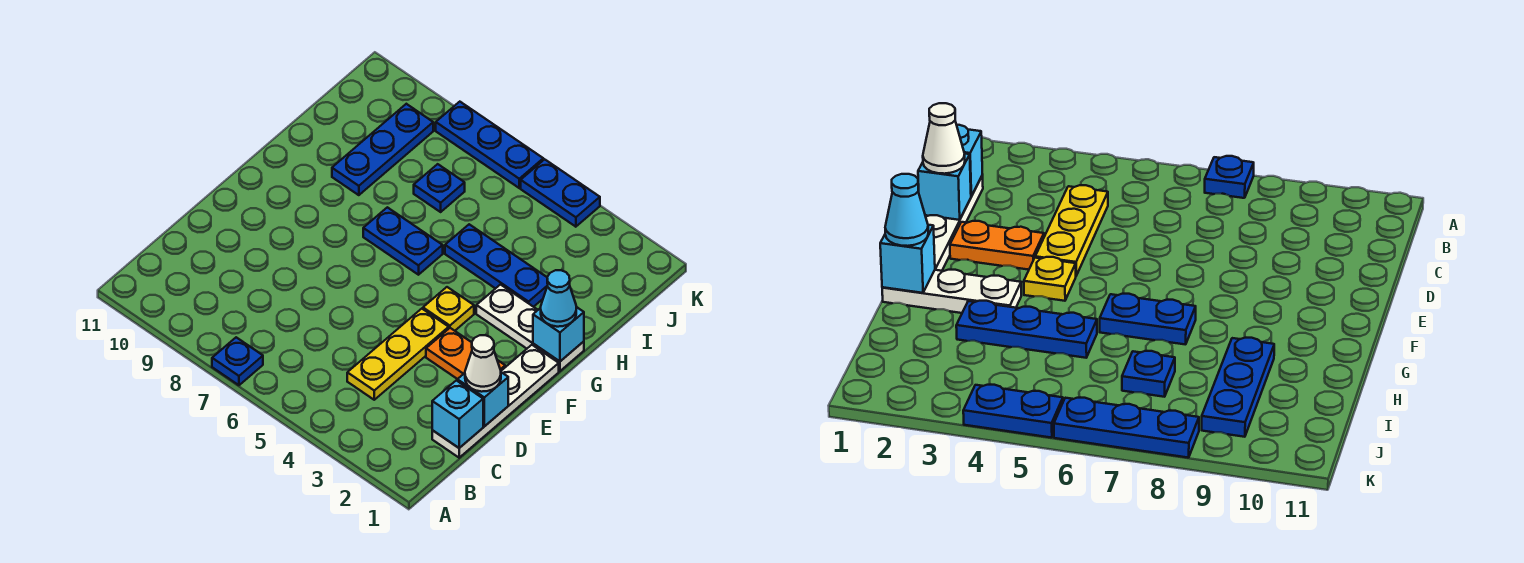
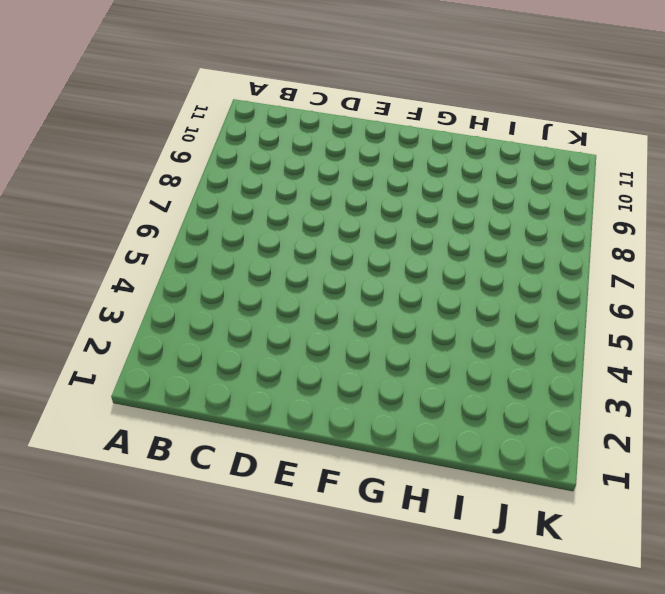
none -> blue 1x1 plate [212,337,263,385]
none -> white 1x4 plate [432,345,559,458]
none -> yellow 1x3 plate [347,309,449,400]

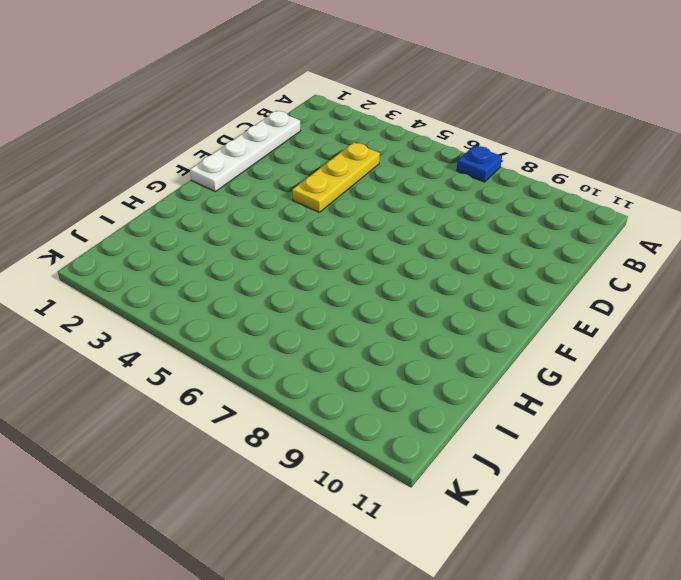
none -> orange 1x2 plate [426,328,505,379]
none -> yellow 1x1 plate [423,287,474,331]
none -> white 1x3 plate [476,285,584,371]

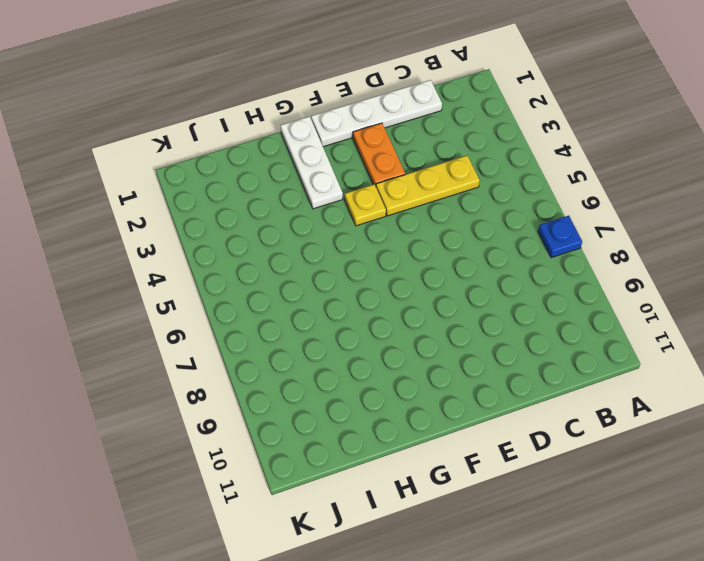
none -> blue 1x2 plate [363,207,443,275]
none -> blue 1x3 plate [445,224,548,307]
none -> blue 1x3 plate [332,104,433,195]

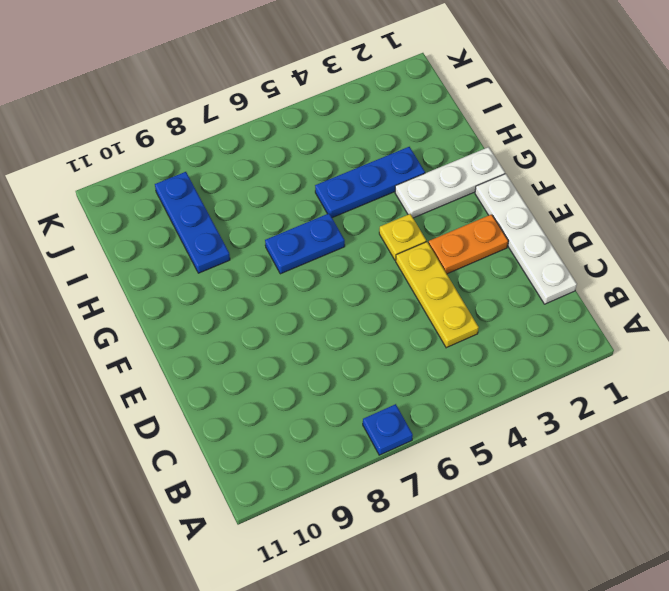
none -> blue 1x1 plate [414,164,465,212]
none -> blue 1x2 plate [521,159,600,227]
none -> blue 1x3 plate [436,102,543,188]

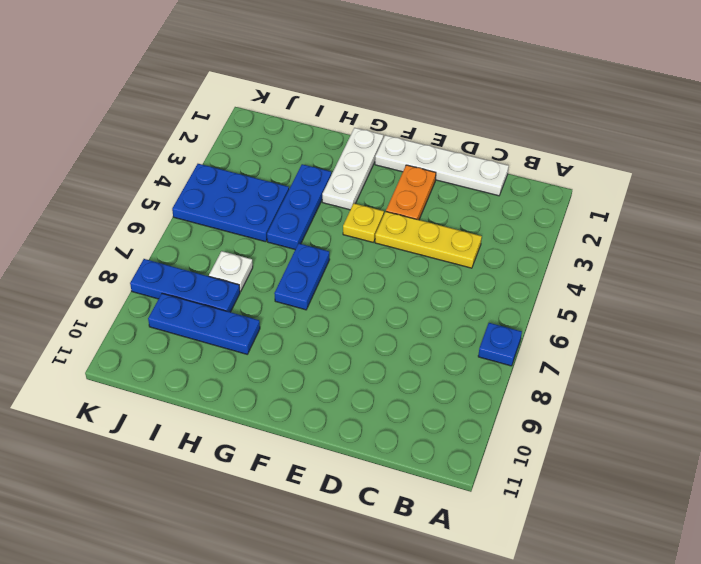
blue 2x3 plate [172,164,289,242] -> blue 1x2 plate [521,159,600,227]
white 1x1 plate [209,251,253,292] -> blue 1x1 plate [414,164,465,212]
blue 1x3 plate [130,259,240,312] -> blue 1x3 plate turned to [436,102,543,188]
none -> cyan 1x1 brick [432,380,483,448]
none -> cyan 1x1 brick [457,372,508,426]
none -> cyan 1x1 brick [533,307,584,361]

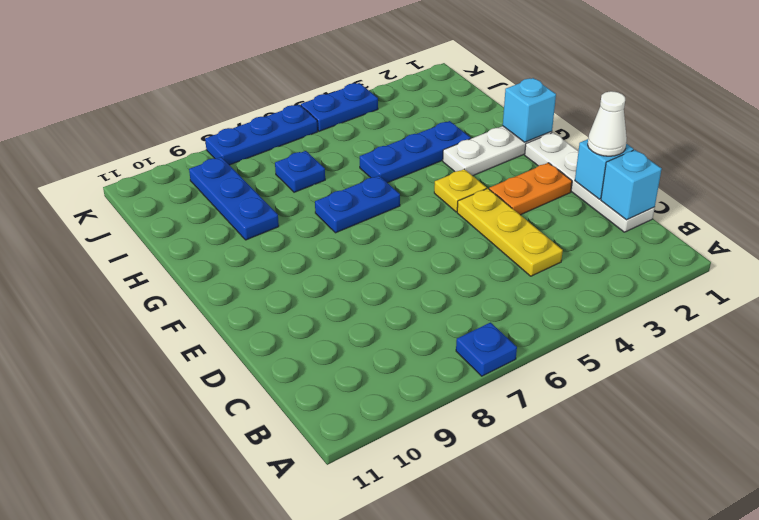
none -> cyan 1x1 cone [541,270,576,327]

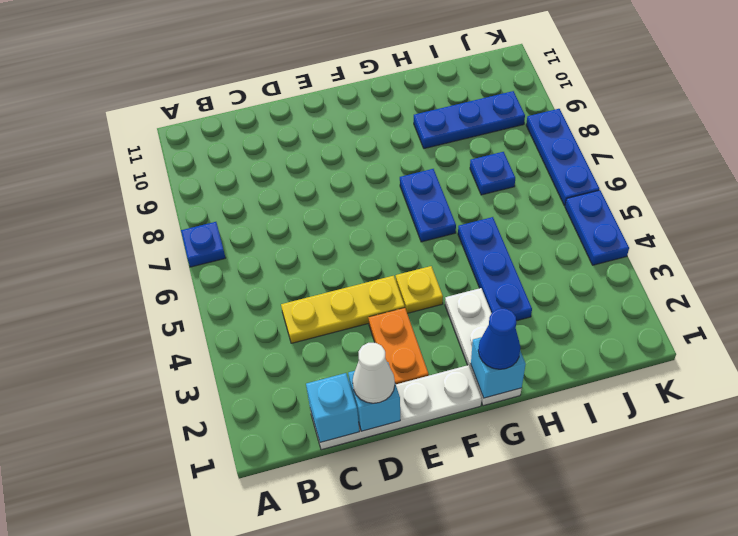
blue 1x1 cone [478,309,520,369] -> cyan 1x1 cone [541,270,576,327]

